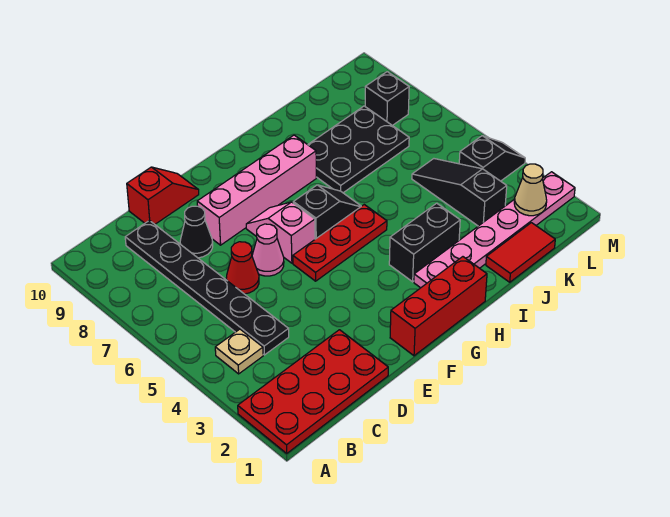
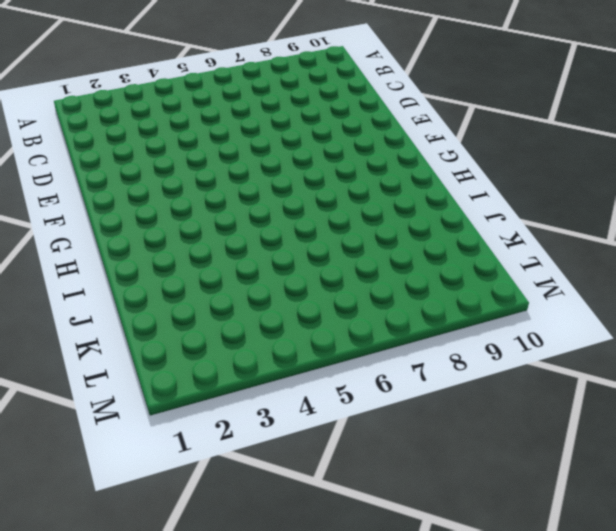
none -> red 2x4 plate [238,330,388,453]
none -> tan 1x1 plate [215,329,263,374]
none -> black 1x6 plate [125,220,289,355]

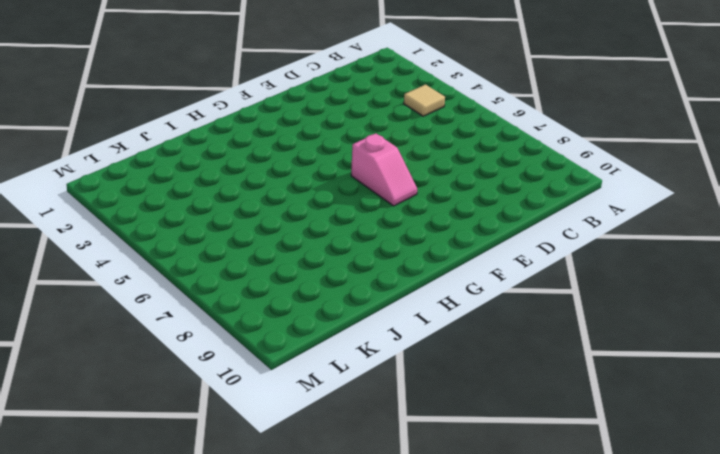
tan 1x1 tile [404,85,445,116] -> tan 1x1 plate [215,329,263,374]
none -> red 2x4 plate [238,330,388,453]
none -> black 1x6 plate [125,220,289,355]
none -> red 1x1 cone [226,242,259,294]

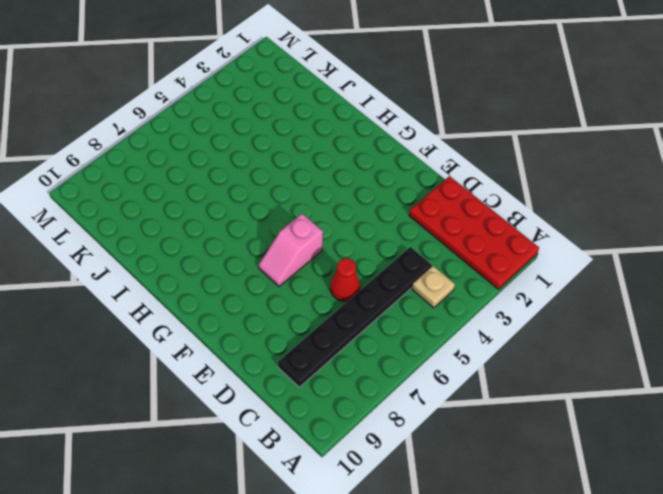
none -> black 1x1 cone [180,206,213,258]
none -> red 1x2 slope [127,167,199,224]
none -> pink 1x1 cone [252,224,284,276]

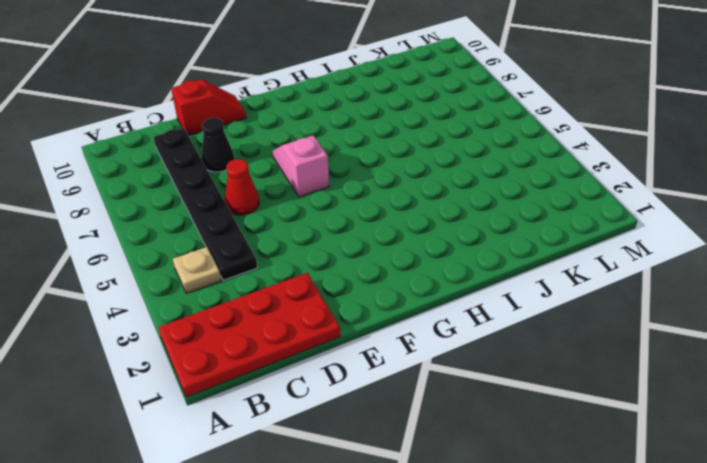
none -> pink 1x1 cone [252,224,284,276]
none -> pink 1x4 brick [197,135,316,245]
none -> red 1x3 brick [390,257,487,356]

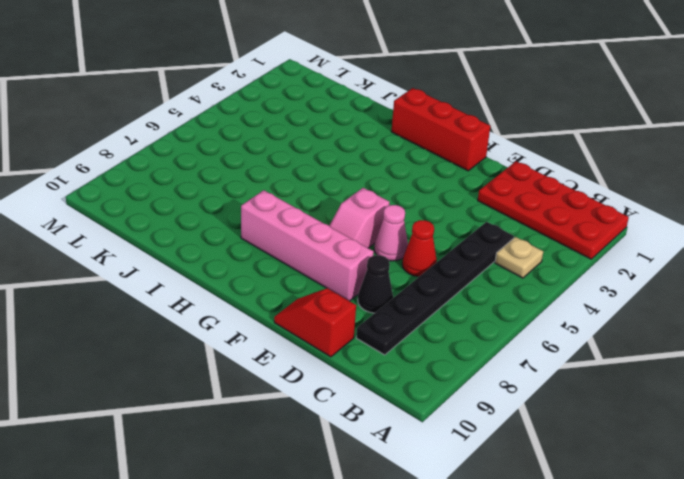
none -> red 1x3 plate [293,205,387,281]
none -> black 1x2 slope [293,185,361,239]
none -> pink 1x6 plate [414,172,575,288]

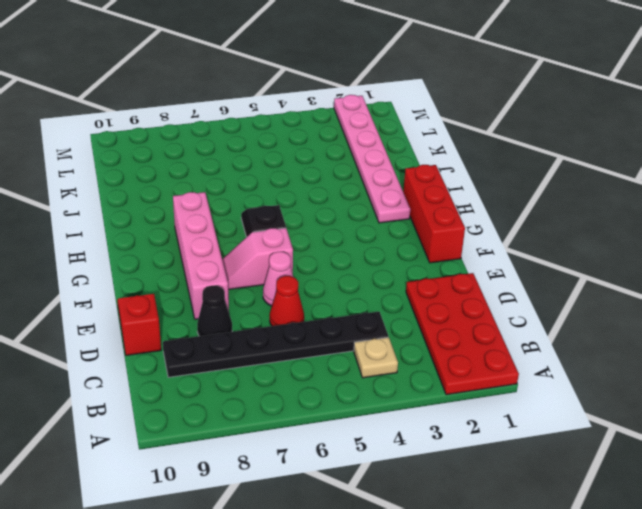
none -> red 1x3 plate [293,205,387,281]
none -> black 1x2 brick [389,203,460,282]
none -> black 2x3 plate [308,106,409,193]

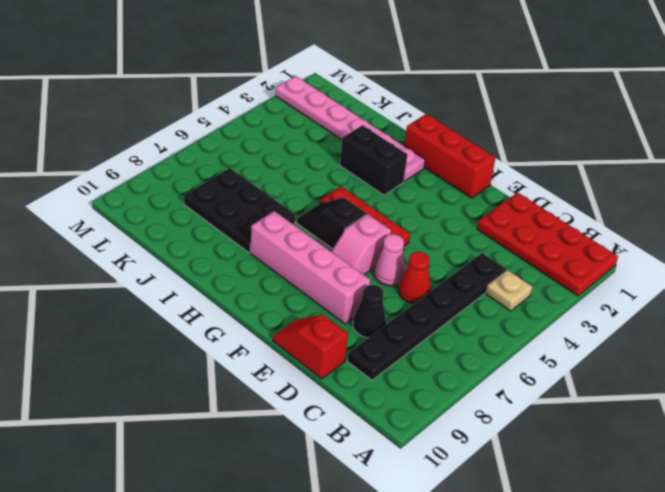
none -> red 1x2 tile [486,223,555,282]
none -> black 1x3 slope [412,159,507,226]
none -> black 1x2 slope [459,136,525,181]

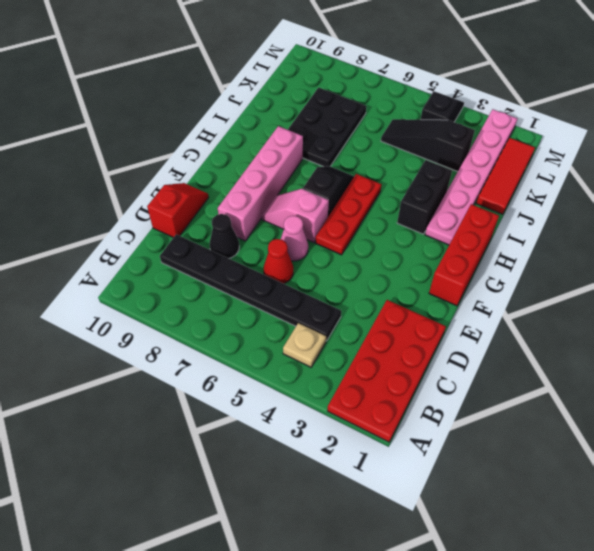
red 1x3 tile [476,138,535,214] -> red 1x2 tile [486,223,555,282]
none -> black 1x1 brick [365,72,409,125]
none -> tan 1x1 cone [514,164,547,216]

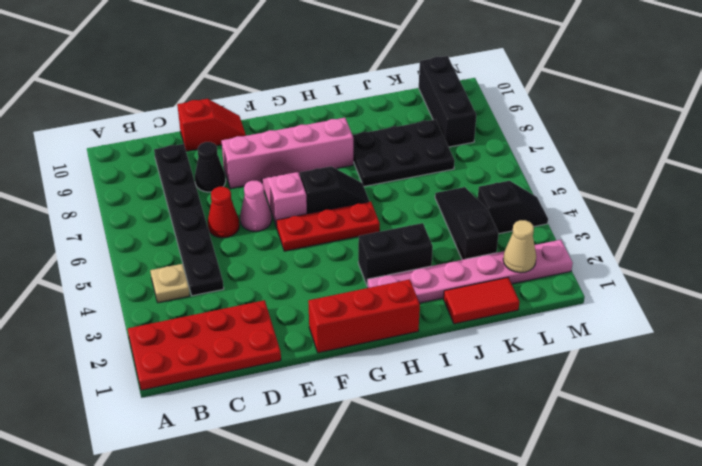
black 1x3 brick [419,56,476,147] -> black 1x1 brick [365,72,409,125]

